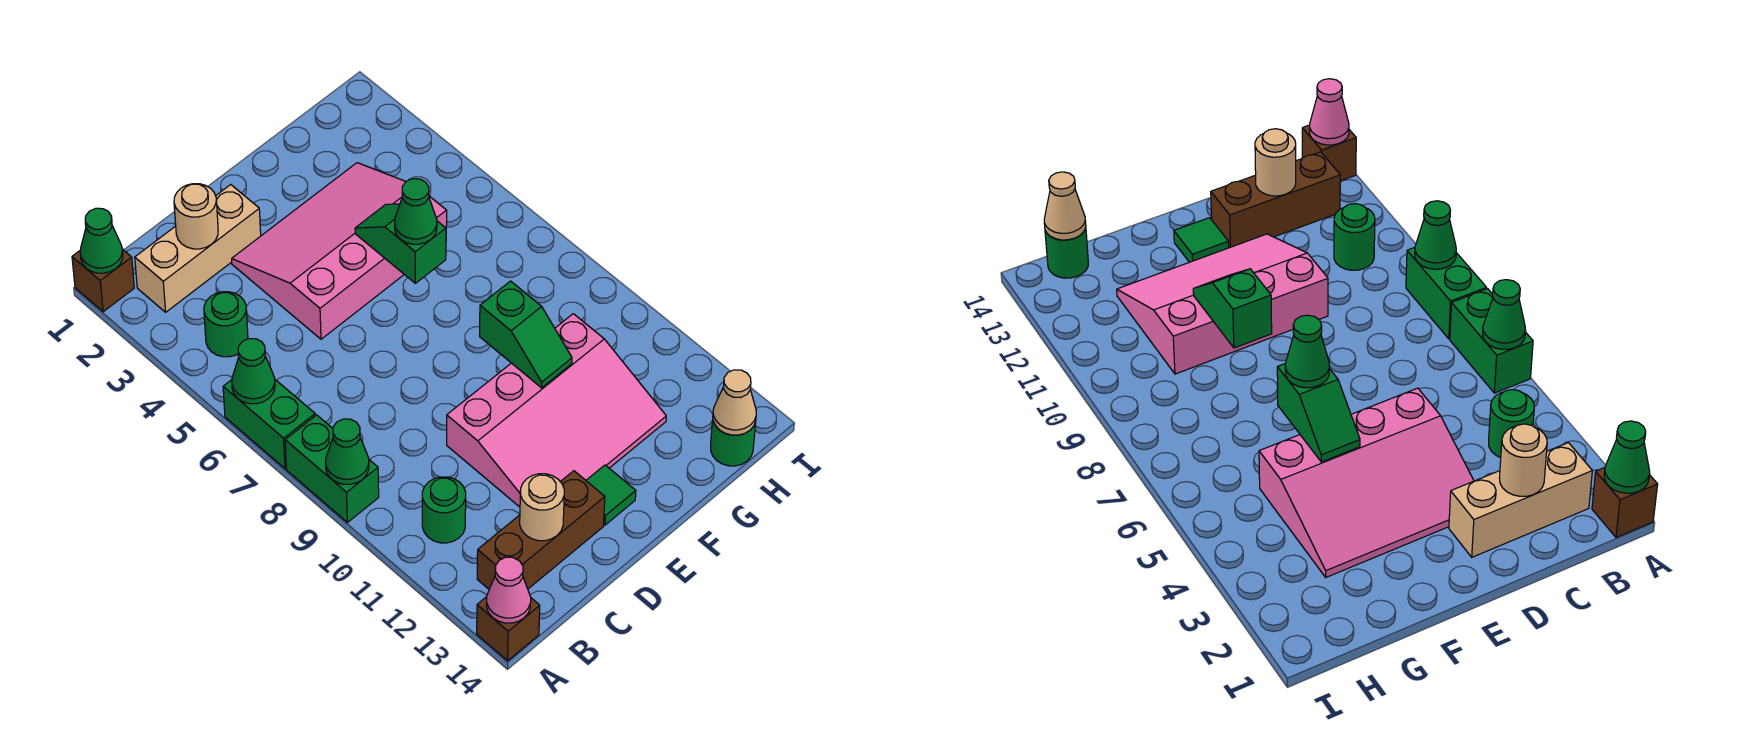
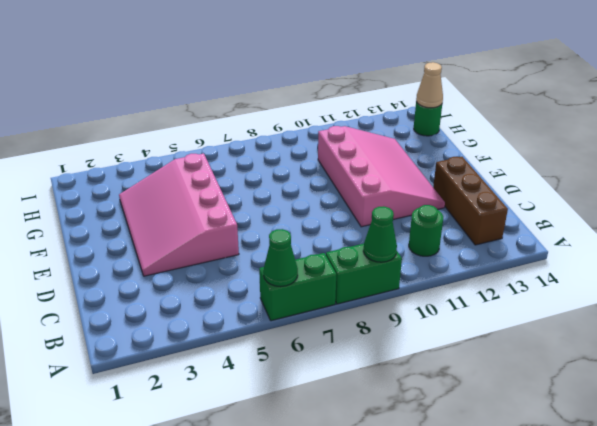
none -> brown 1x1 brick [72,249,134,312]
none -> brown 1x1 brick [477,597,540,661]
none -> tan 1x3 brick [135,185,261,312]

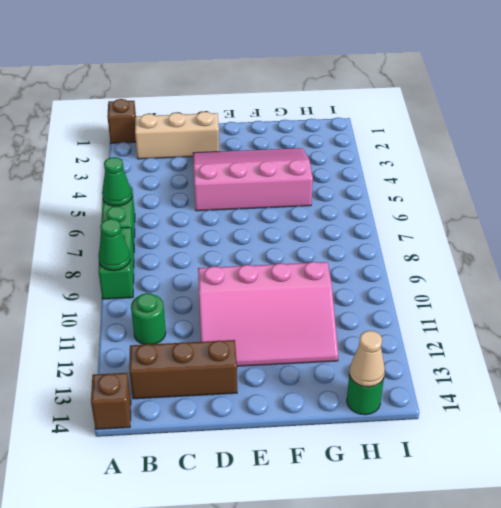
none -> green 1x1 round brick [204,292,248,357]
none -> green 1x1 tile [586,465,636,525]
none -> green 1x1 cone [80,208,123,273]

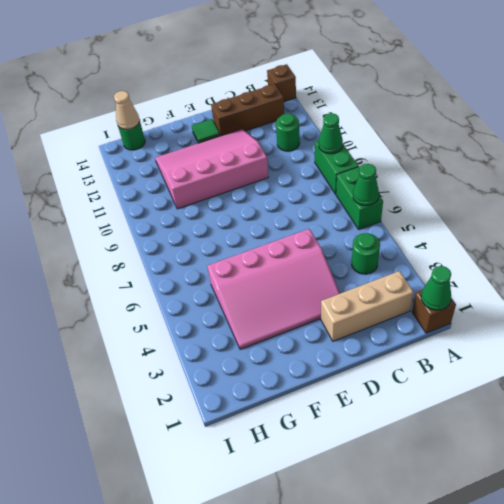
none -> pink 1x1 cone [486,557,531,623]
none -> tan 1x1 round brick [174,184,218,249]
none -> tan 1x1 round brick [520,474,564,541]

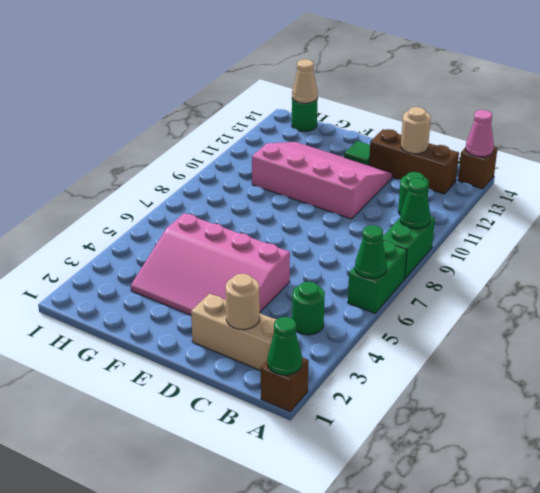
none -> green 1x2 slope [355,204,446,283]
none -> green 1x2 slope [480,281,572,388]
none -> green 1x1 cone [395,179,437,244]

